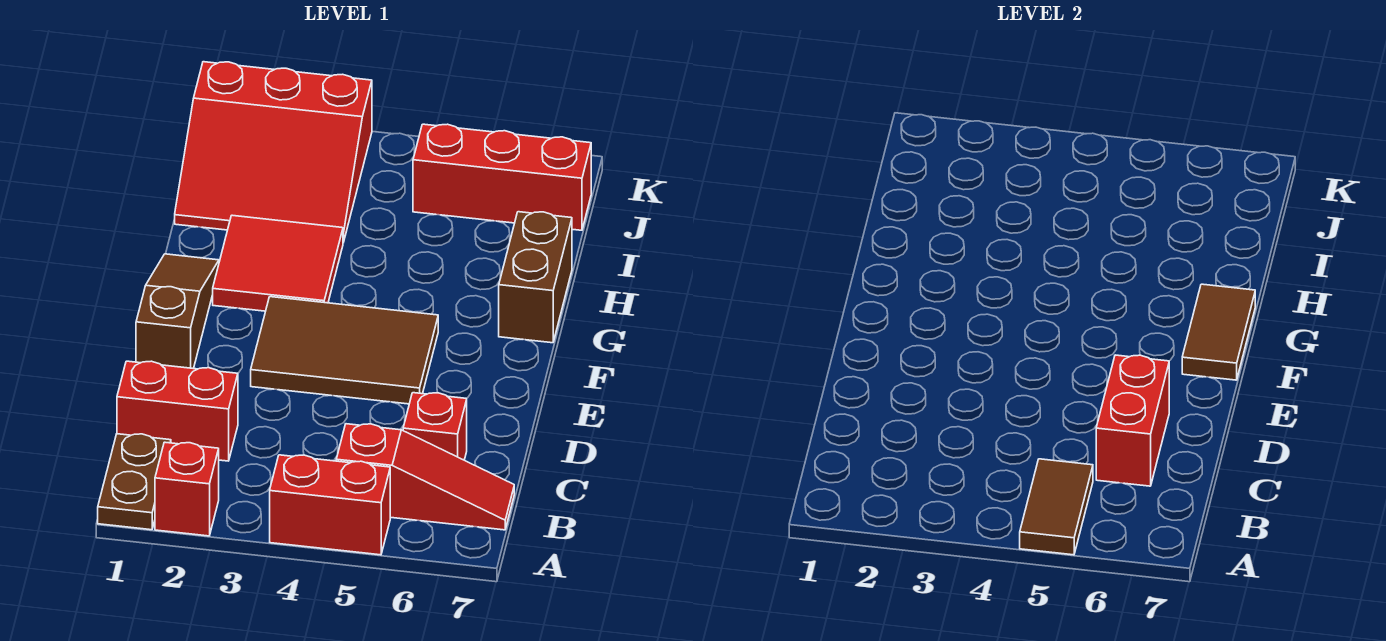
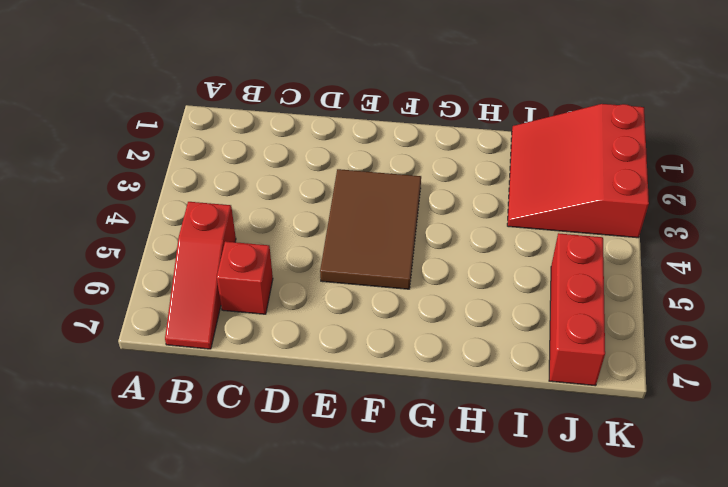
none -> brown 1x2 plate [98,434,171,530]
none -> red 1x1 brick [155,442,219,536]
none -> red 1x2 brick [270,455,390,555]

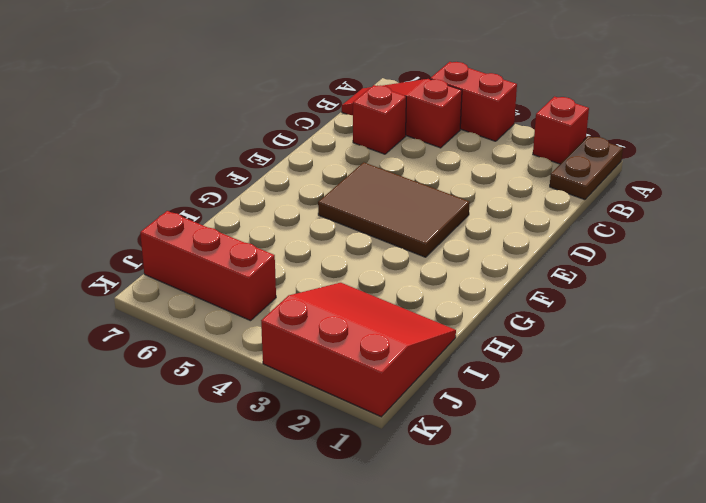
none -> red 1x2 brick [117,361,238,461]
none -> brown 1x3 slope [136,254,219,369]
none -> red 2x2 tile [213,215,343,311]

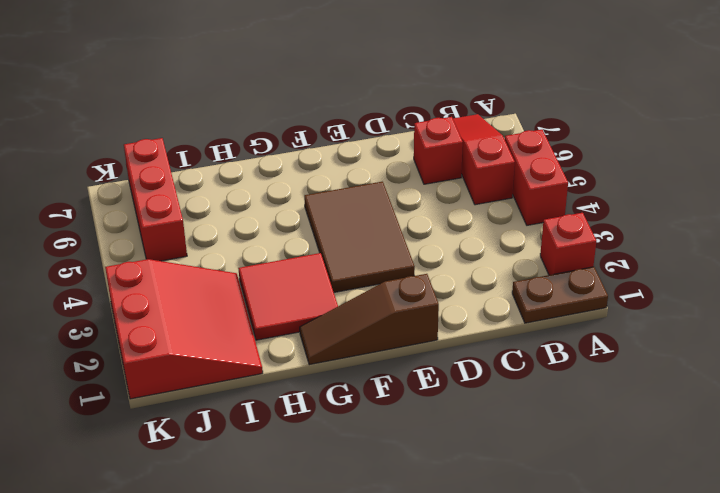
none -> red 1x2 brick [117,361,238,461]
none -> brown 1x2 brick [499,212,572,343]
none -> brown 1x2 tile [1020,459,1093,555]

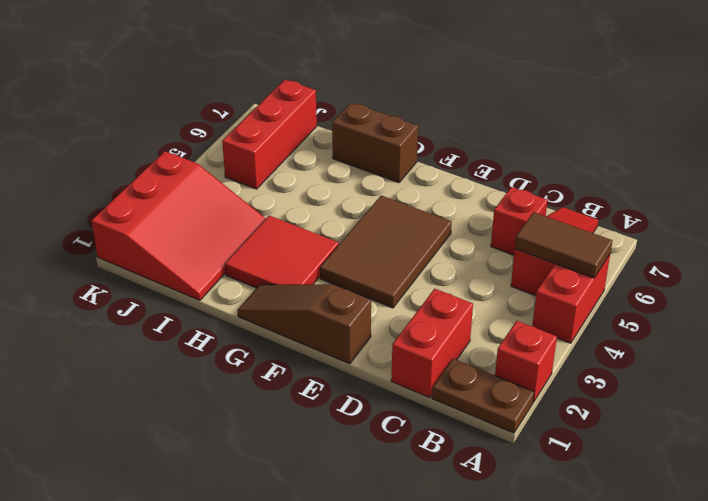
none -> red 1x2 brick [1096,355,1169,486]
none -> brown 1x2 tile [1182,284,1255,380]

